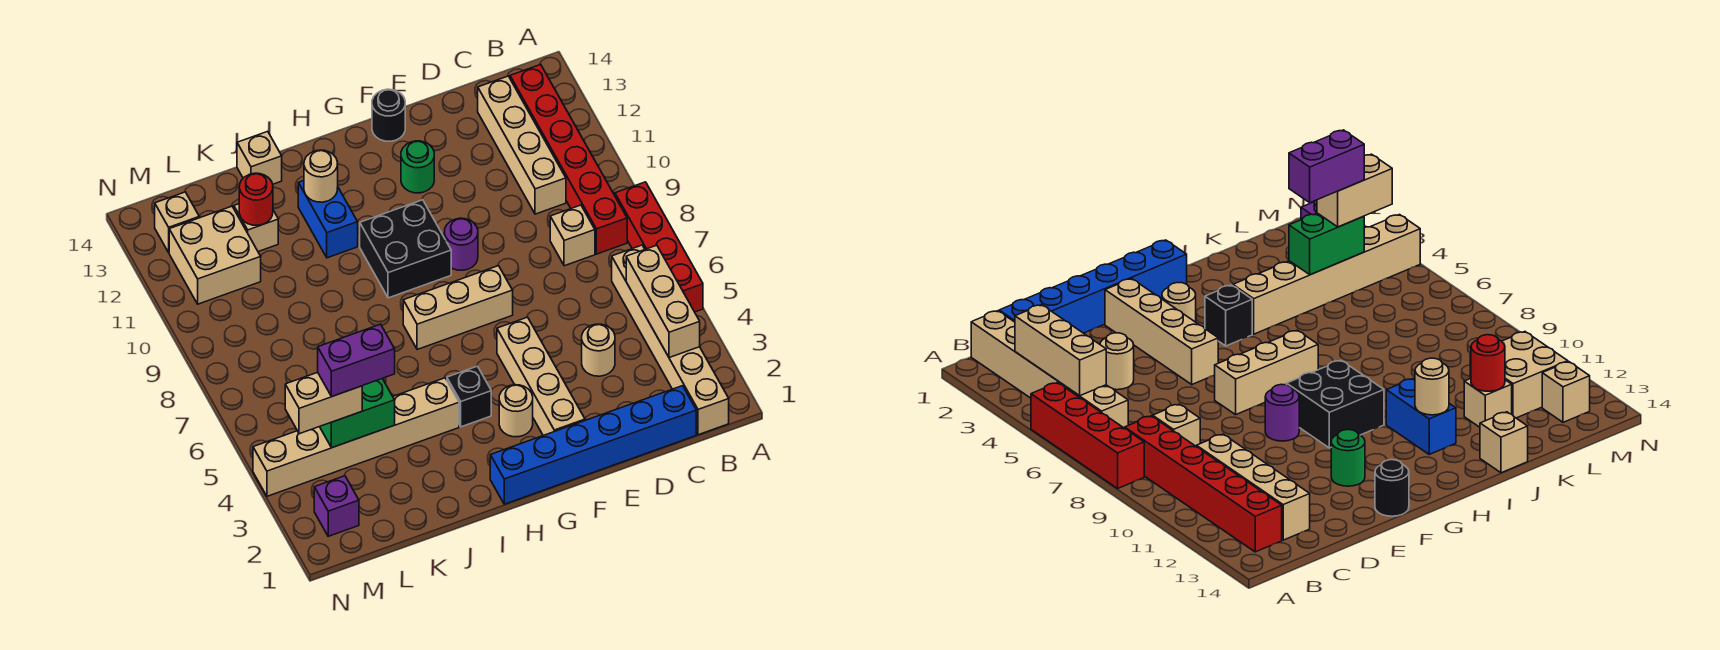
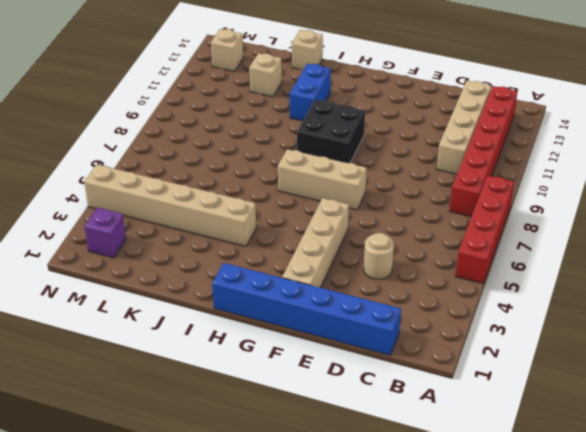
none -> tan 1x6 brick [612,245,729,435]
none -> tan 1x1 brick [550,205,595,266]
none -> purple 1x1 round brick [444,218,478,270]

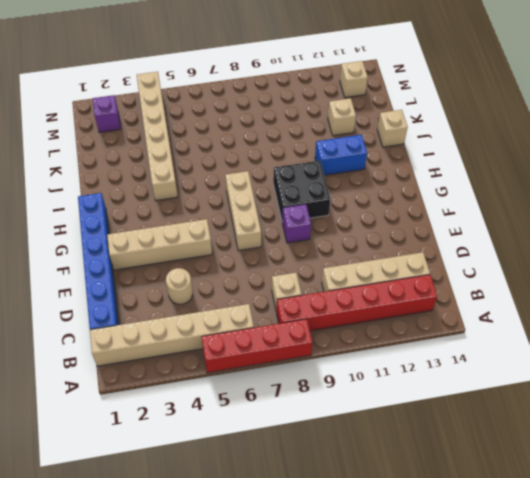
purple 1x1 brick [282,204,311,243] -> purple 1x1 round brick [444,218,478,270]
none -> green 1x1 round brick [401,141,434,193]
none -> black 1x1 round brick [372,89,405,141]
none -> tan 1x1 round brick [499,385,533,437]

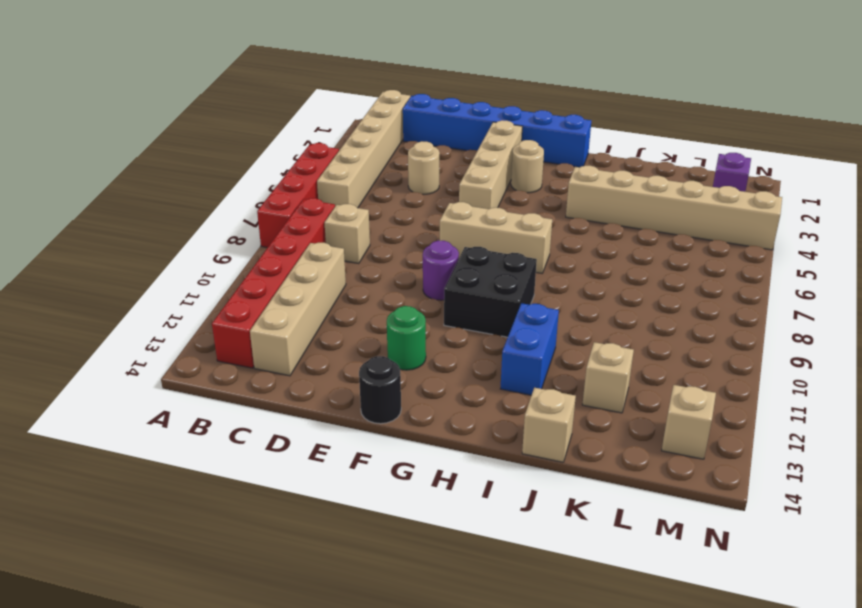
none -> black 1x1 brick [447,366,491,427]
none -> tan 2x2 brick [169,206,261,304]
none -> tan 1x3 brick [626,245,700,358]

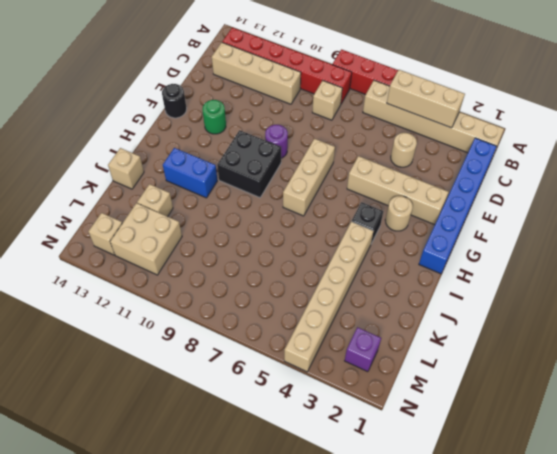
none -> tan 1x1 round brick [304,150,338,202]
none -> green 1x2 brick [320,379,395,448]
none -> red 1x1 round brick [239,173,273,225]

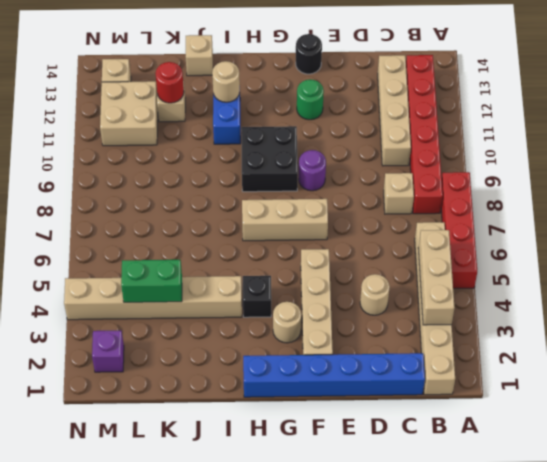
none -> tan 1x2 brick [285,372,362,434]
none -> purple 1x2 brick [318,324,395,397]

